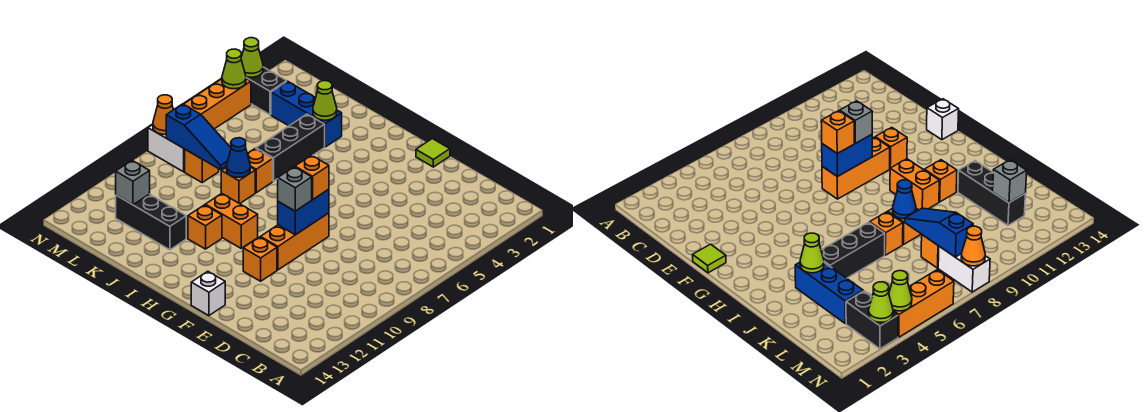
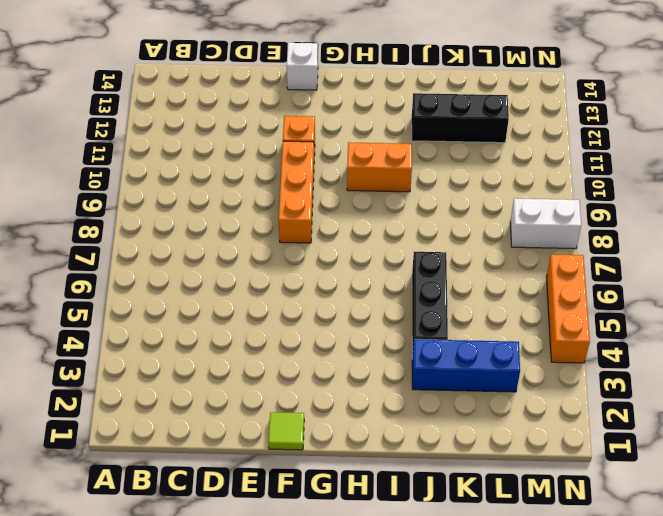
none -> orange 1x1 brick [188,205,222,249]
none -> orange 1x1 brick [247,148,273,193]
none -> orange 1x1 brick [221,167,255,204]

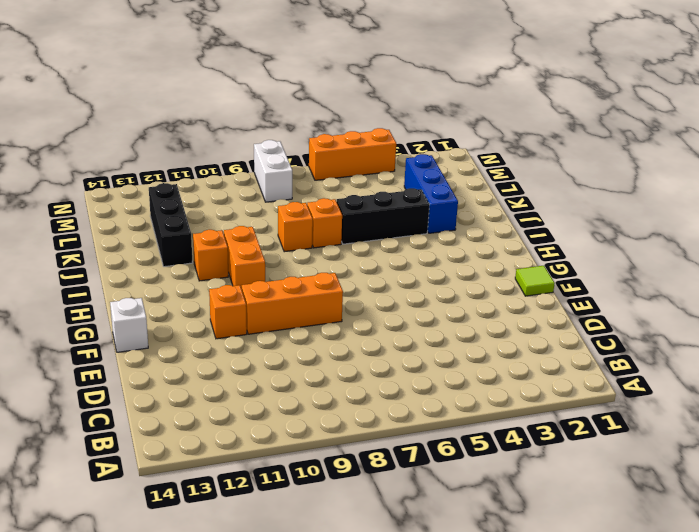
none -> orange 1x1 brick [185,150,219,182]
none -> black 1x2 brick [246,67,287,115]
none -> blue 1x2 brick [278,189,329,235]

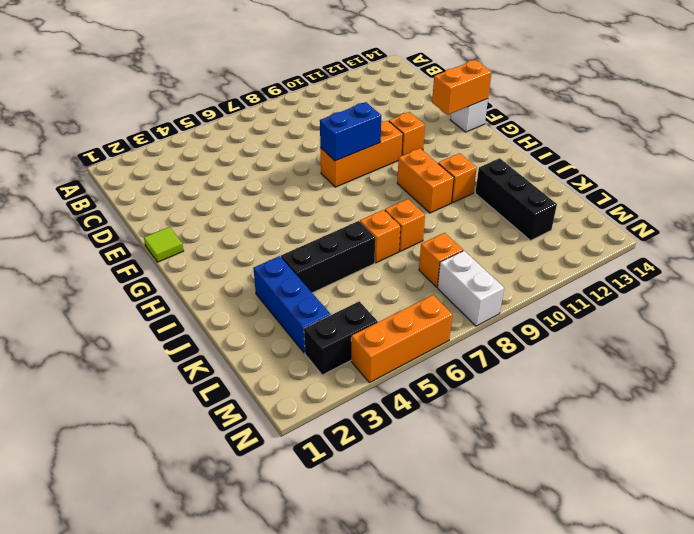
orange 1x2 brick [432,60,492,115] -> none
black 1x2 brick [304,301,378,375] -> black 1x2 brick turned to [246,67,287,115]
none -> lime 1x1 cone [313,81,337,120]
none -> blue 1x1 cone [227,138,250,177]
none -> blue 1x3 slope [166,104,231,170]

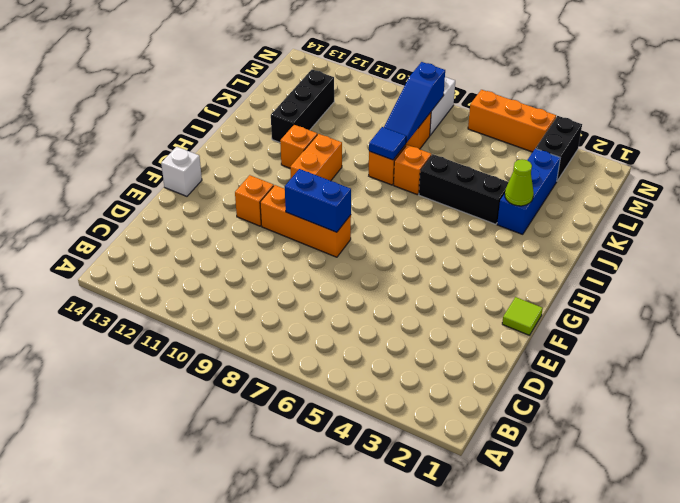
blue 1x1 tile [369,127,406,160] -> blue 1x1 cone [227,138,250,177]
none -> grey 1x1 brick [116,161,150,205]
none -> lime 1x1 cone [241,38,263,77]
none -> lime 1x1 cone [222,49,246,89]

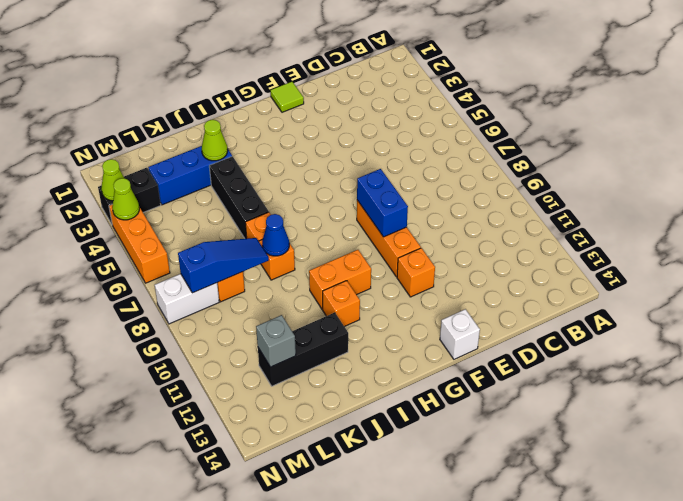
none -> orange 1x1 cone [153,95,173,135]
none -> orange 1x1 brick [295,155,329,200]
none -> grey 1x1 brick [278,167,312,211]

